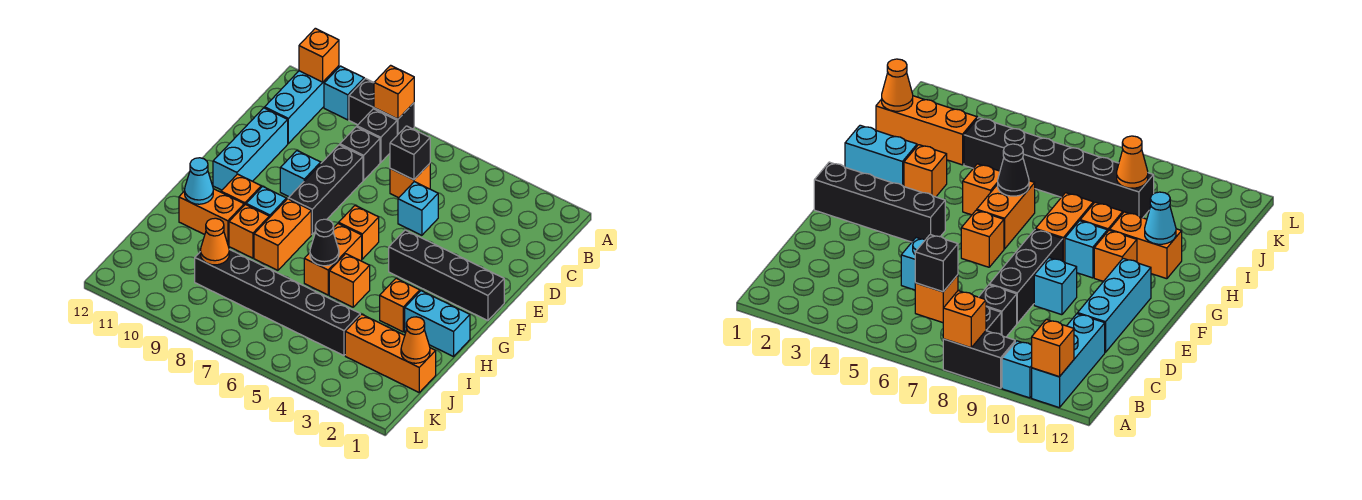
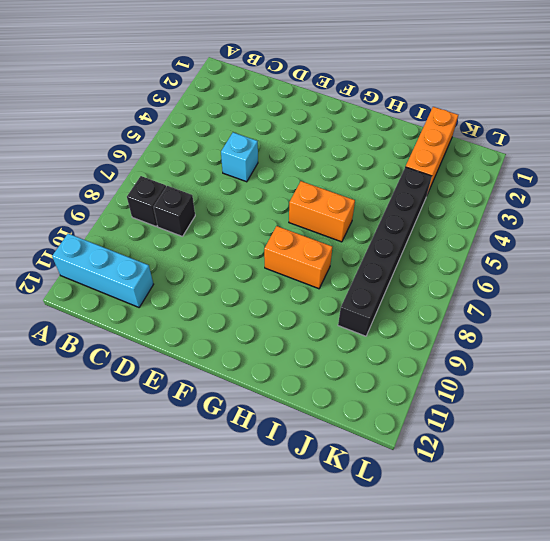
none -> black 1x2 brick [349,79,414,135]
none -> cyan 1x1 brick [324,66,364,120]
none -> orange 1x1 brick [390,164,430,198]
none -> black 1x3 brick [288,145,363,234]

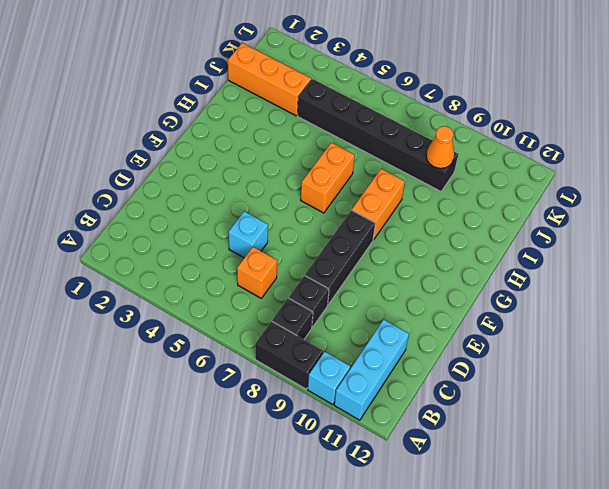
none -> cyan 1x3 brick [213,108,288,190]
none -> cyan 1x1 brick [280,151,321,197]
none -> black 1x4 brick [389,230,504,321]
none -> orange 1x1 brick [339,206,379,259]

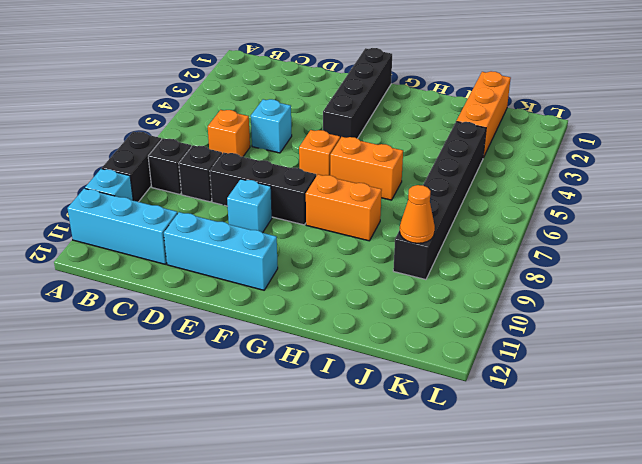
none -> cyan 1x1 brick [246,187,286,218]
none -> orange 1x1 brick [221,174,261,205]
none -> cyan 1x2 brick [405,291,470,357]
none -> orange 1x1 brick [380,278,420,332]

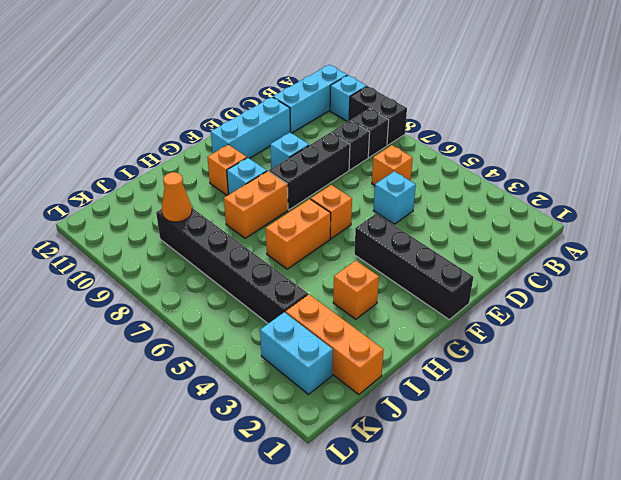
cyan 1x2 brick [260,312,333,394] -> cyan 1x2 brick moved to [405,291,470,357]
none -> orange 1x1 brick [329,254,370,307]
none -> orange 1x1 brick [229,205,269,258]
none -> orange 1x2 brick [179,189,244,245]
none -> orange 1x1 brick [374,65,414,119]

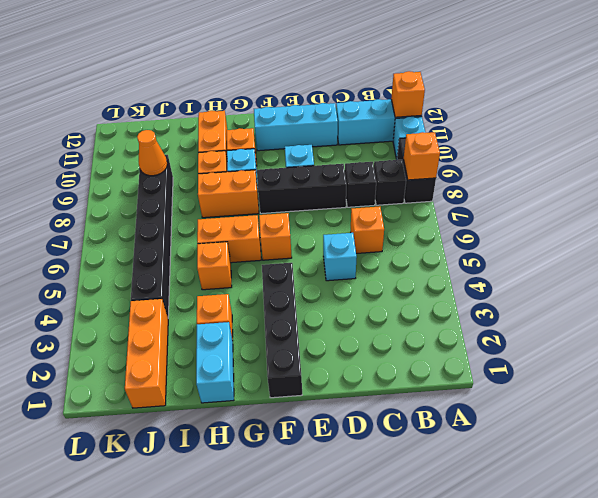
none -> black 1x1 brick [390,126,430,180]
none -> black 1x1 cone [310,219,339,266]
none -> cyan 1x1 cone [185,158,213,204]
none -> orange 1x1 cone [401,317,430,363]

